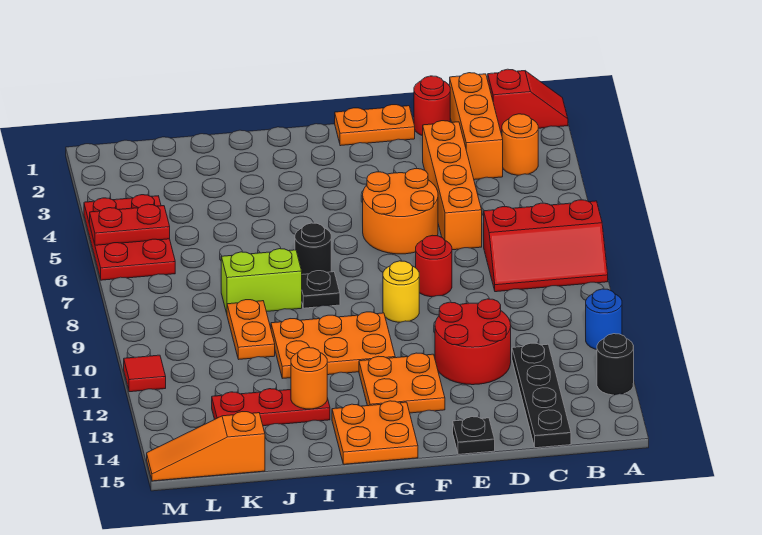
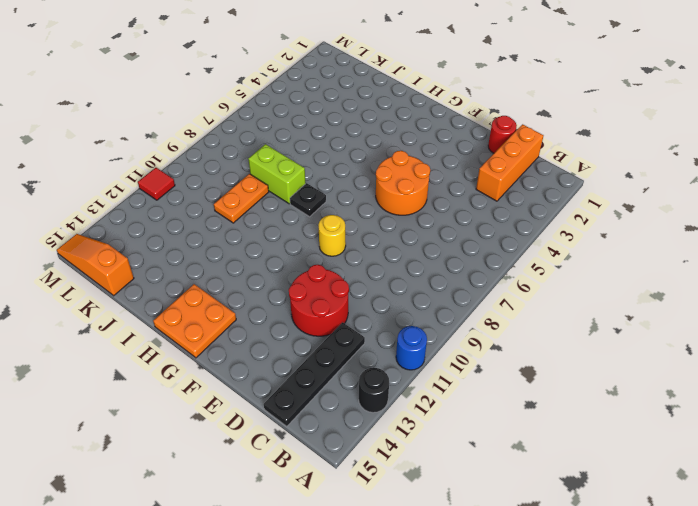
none -> red 1x2 slope [488,69,568,132]
none -> red 2x3 slope [484,200,608,292]
none -> orange 1x1 round brick [502,114,538,175]

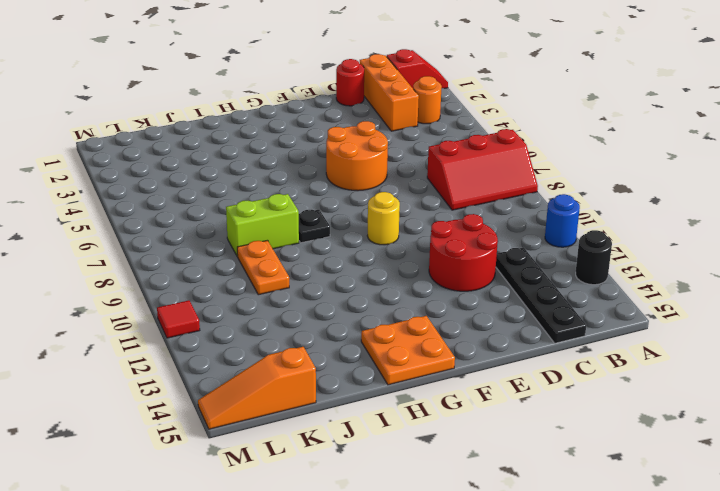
none -> orange 1x4 brick [423,121,482,250]
none -> orange 1x2 plate [335,105,415,146]
none -> red 1x1 round brick [416,235,452,297]

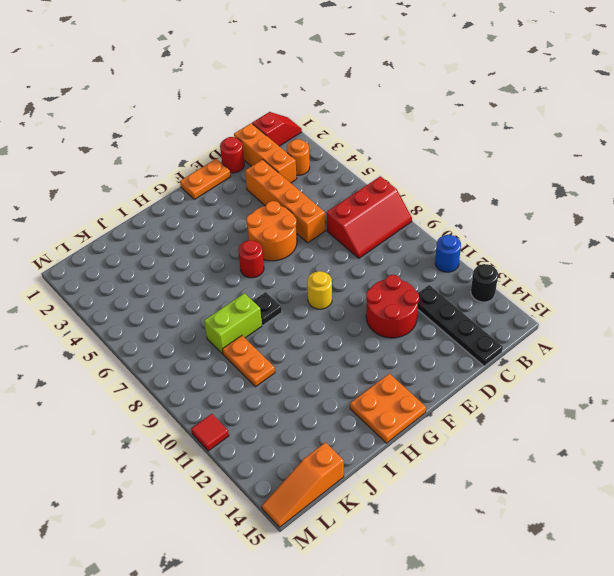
red 1x1 round brick [238,241,264,278] -> red 1x1 round brick moved to [416,235,452,297]
none -> black 1x1 plate [453,417,495,454]
none -> orange 2x2 plate [359,353,445,413]
none -> orange 2x3 plate [271,312,395,378]

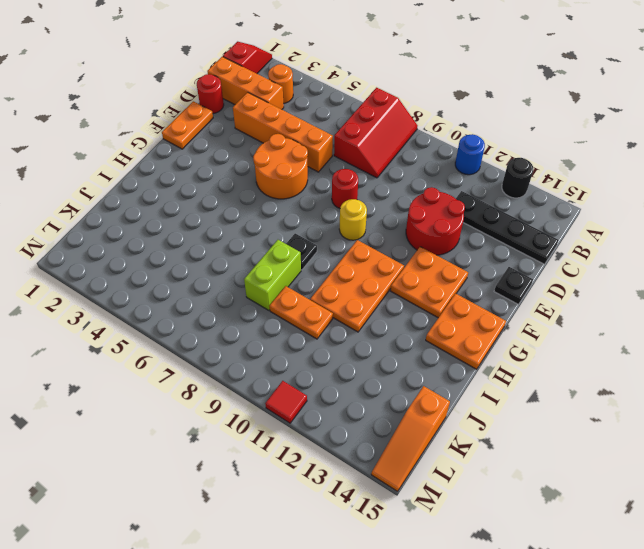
none -> black 1x1 round brick [295,223,331,274]
none -> red 1x3 plate [212,389,330,426]
none -> red 2x3 plate [84,195,175,280]

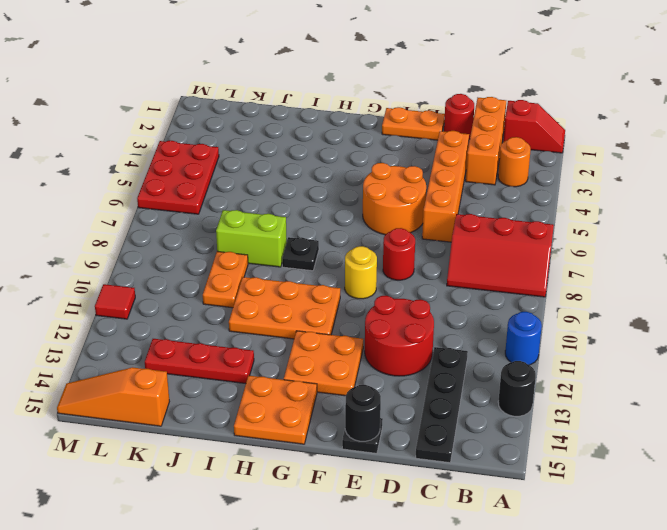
black 1x1 round brick [345,385,381,441] -> black 1x1 round brick moved to [295,223,331,274]
none -> orange 1x1 round brick [291,348,327,409]
none -> red 1x2 plate [90,204,170,245]

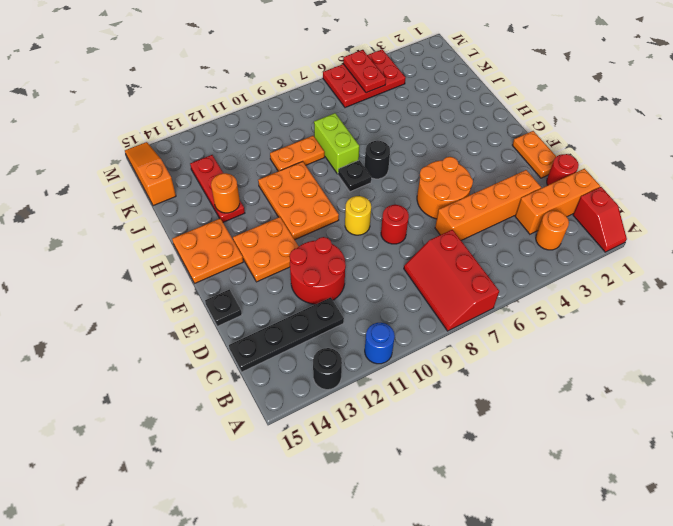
none -> red 1x1 tile [124,355,166,392]

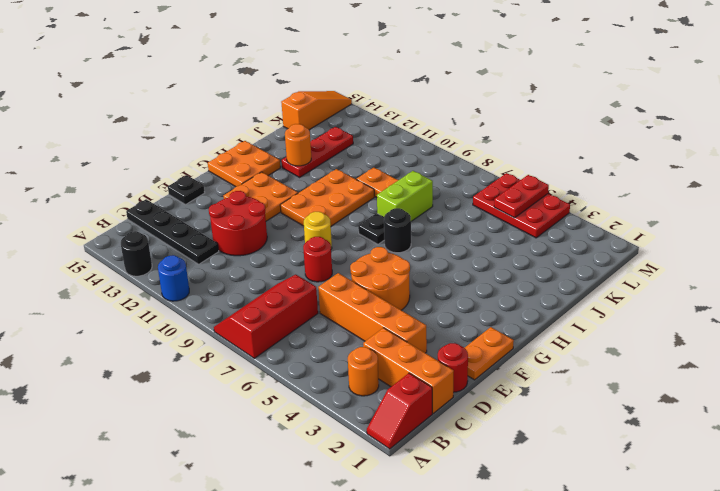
none -> red 1x1 tile [124,355,166,392]

